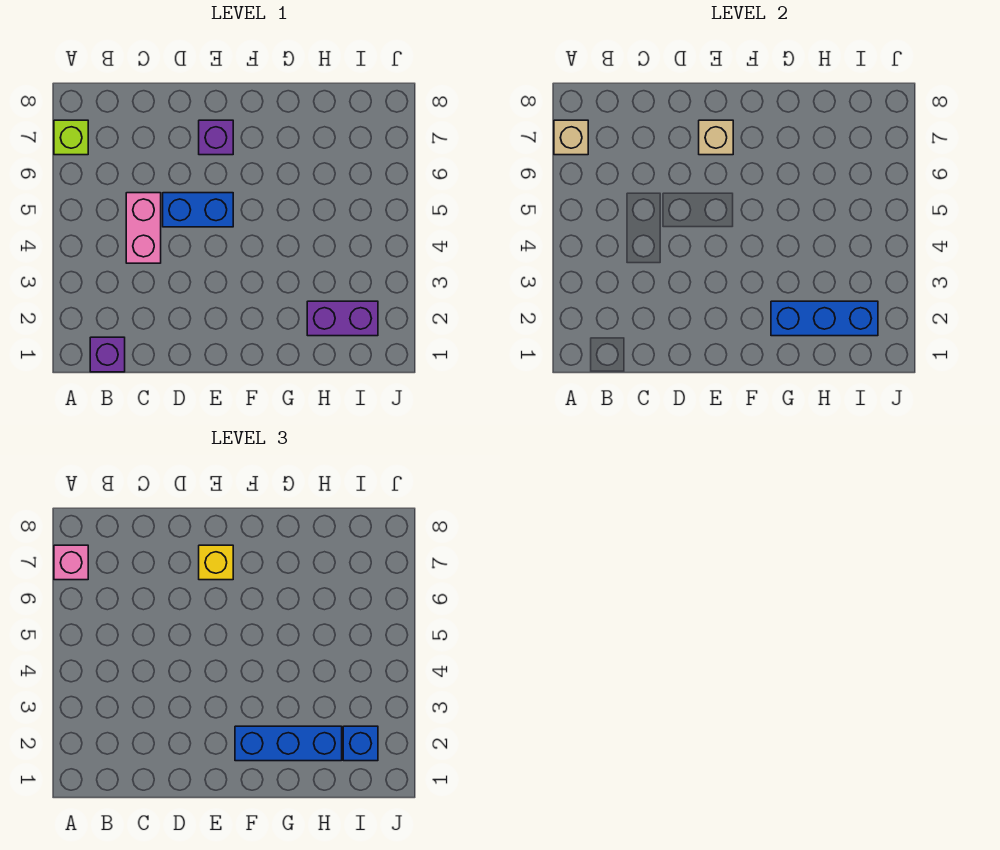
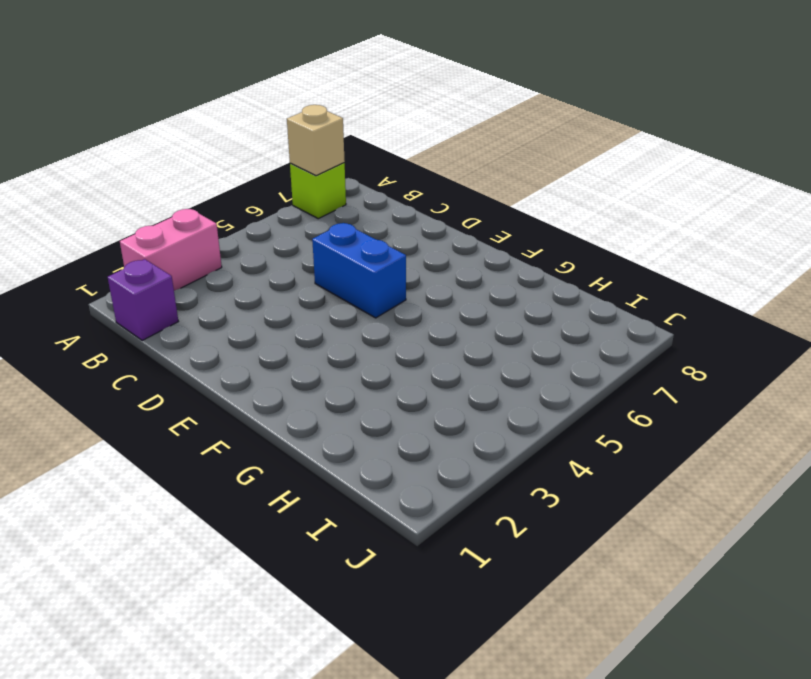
pink 1x2 brick [120,209,222,291] -> pink 1x2 brick moved to [126,193,161,263]
none -> purple 1x1 brick [199,120,233,155]
none -> purple 1x2 brick [307,301,378,336]
none -> tan 1x1 brick [699,120,733,155]

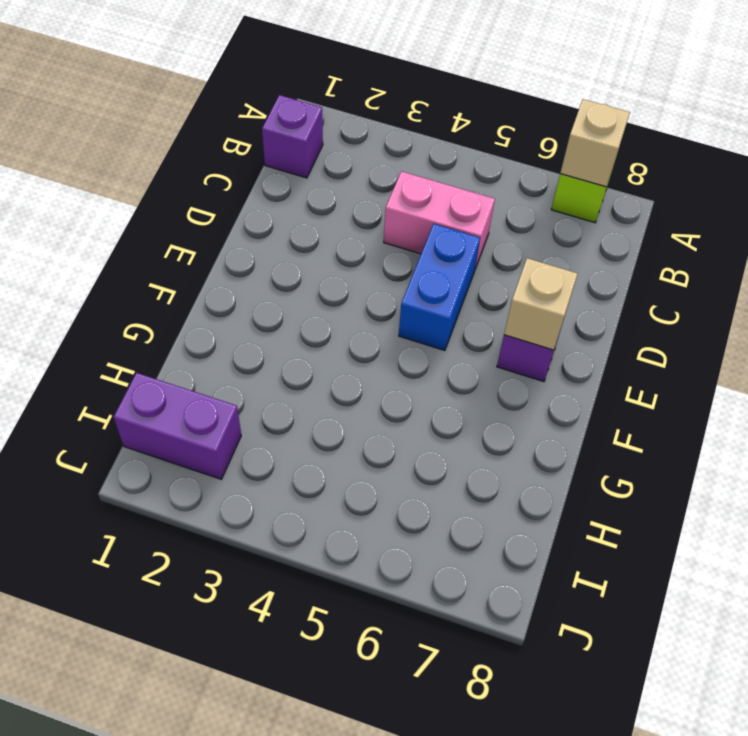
purple 1x2 brick [114,373,241,479] -> purple 1x2 brick turned to [307,301,378,336]
none -> blue 1x3 brick [771,301,878,336]
none -> pink 1x1 brick [54,545,88,580]
none -> yellow 1x1 brick [199,545,233,580]

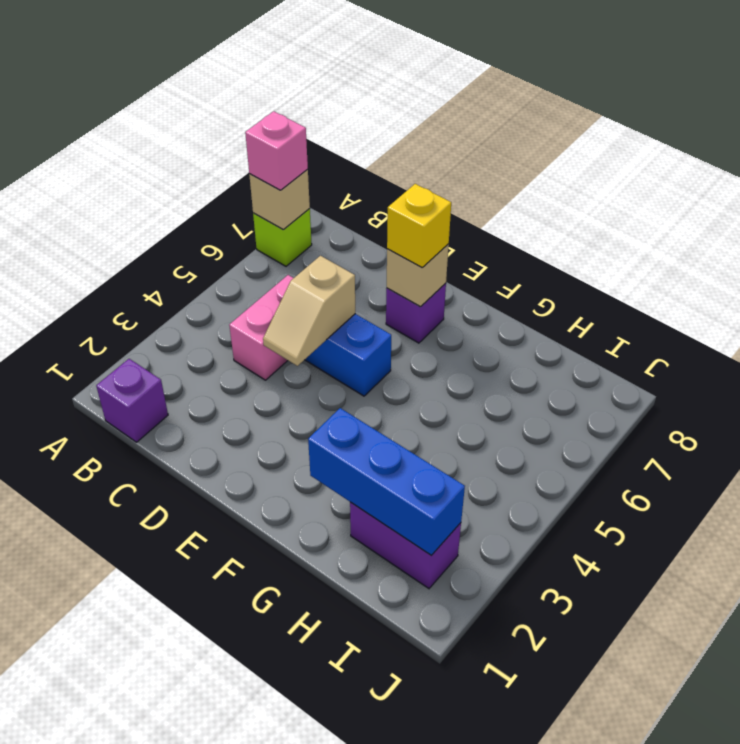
tan 1x2 slope [263,256,355,366] -> none
none -> blue 1x3 brick [235,726,342,761]
none -> blue 1x1 brick [343,726,378,761]

